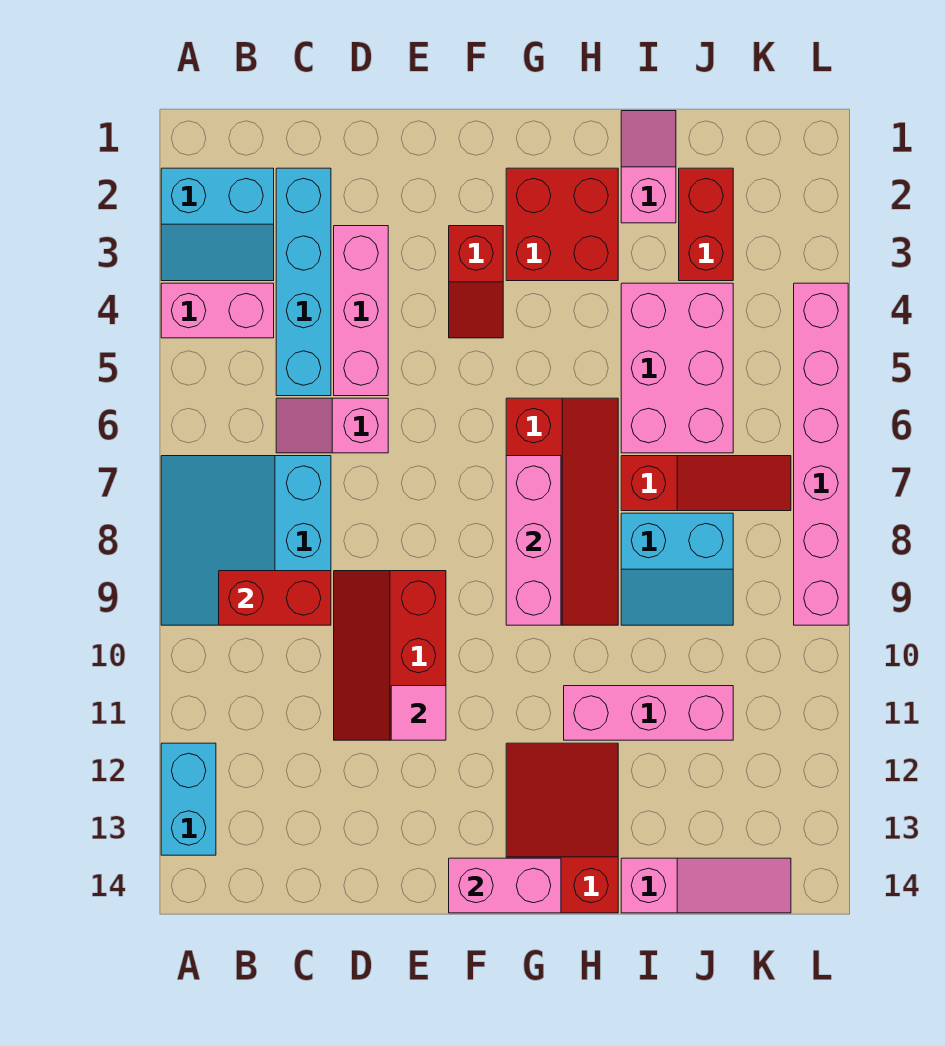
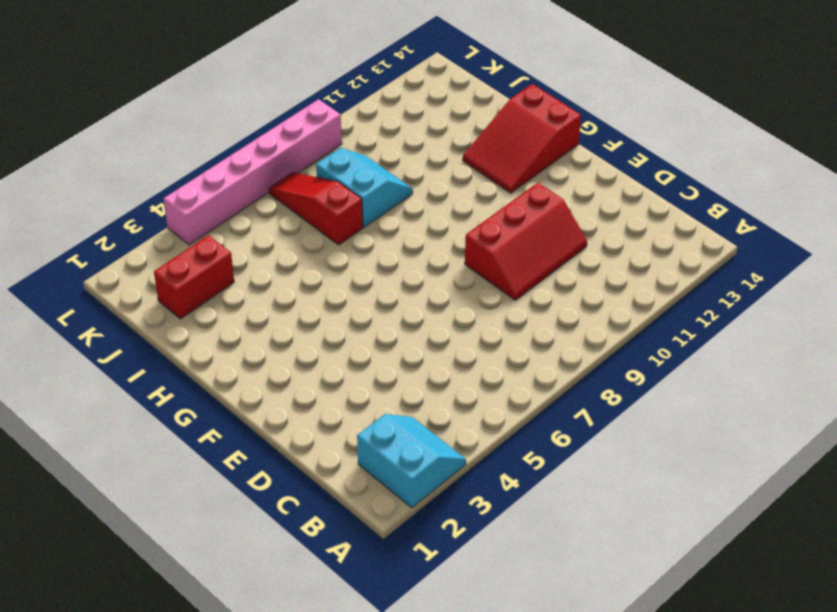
none -> pink 1x2 brick [161,283,274,338]
none -> cyan 3x3 slope [161,456,331,625]
none -> cyan 1x2 brick [161,743,216,855]

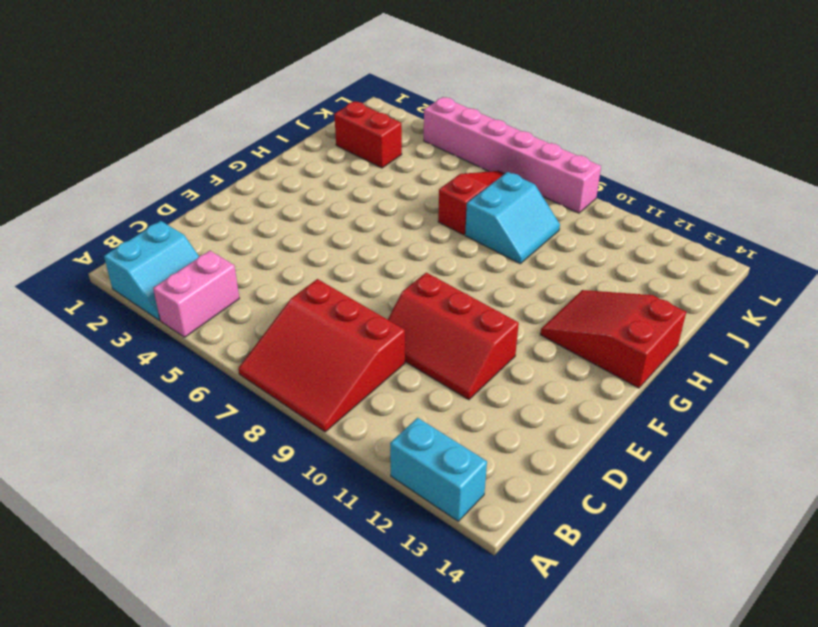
red 3x3 slope [238,279,405,432] -> cyan 3x3 slope [161,456,331,625]
none -> cyan 1x4 brick [276,168,331,396]
none -> pink 1x2 slope [276,398,388,453]
none -> pink 1x3 brick [334,226,388,396]

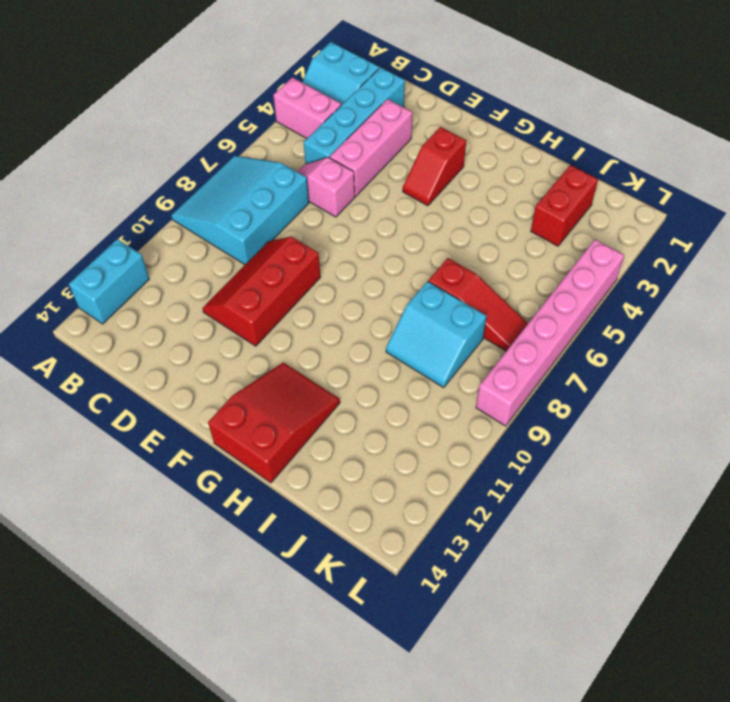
none -> red 2x2 brick [506,168,618,281]
none -> red 2x4 slope [506,398,618,625]
none -> pink 1x3 brick [564,686,733,740]

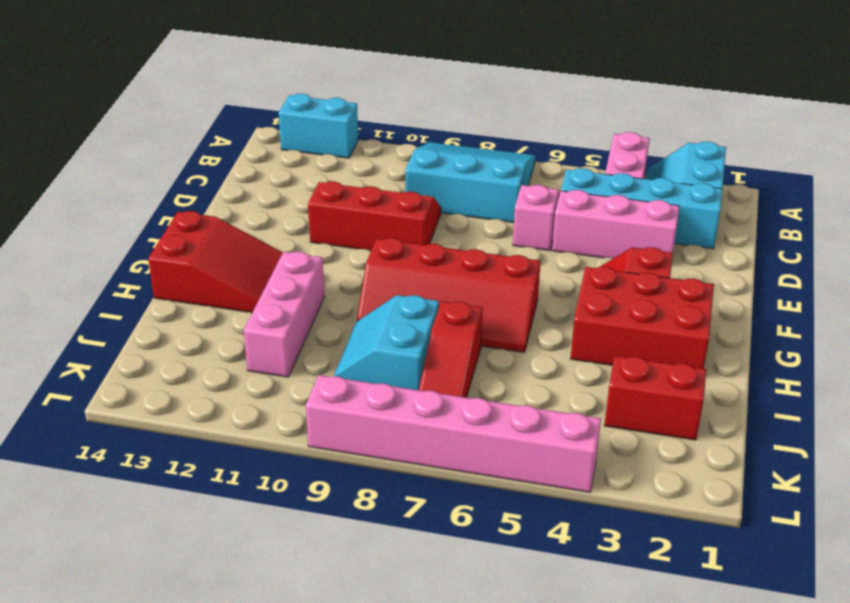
red 2x3 brick [570,267,714,369] -> red 2x2 brick [506,168,618,281]
none -> pink 1x2 slope [621,111,676,223]
none -> pink 2x3 brick [621,283,733,453]
none -> pink 1x3 slope [621,858,791,913]

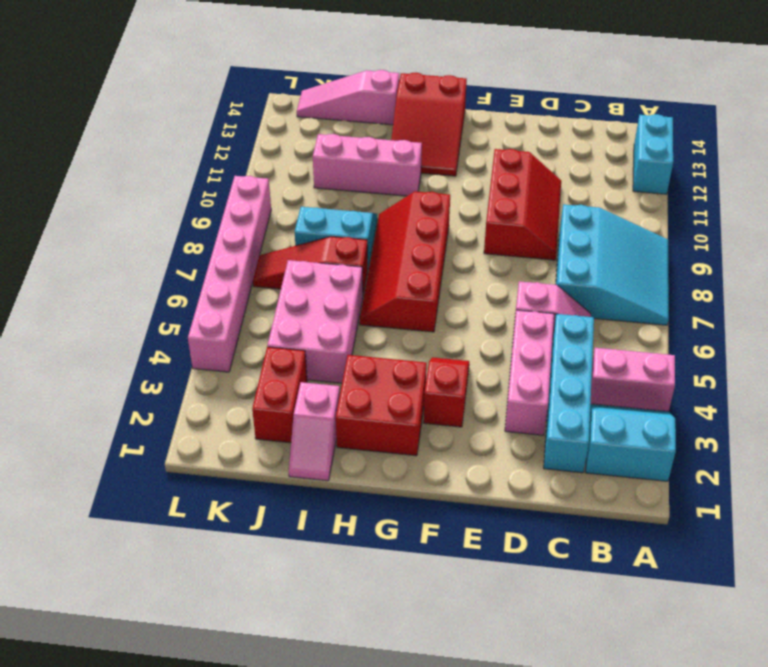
none -> red 1x2 brick [219,571,331,625]
none -> pink 1x1 tile [391,686,446,740]
none -> pink 1x2 brick [449,858,561,913]

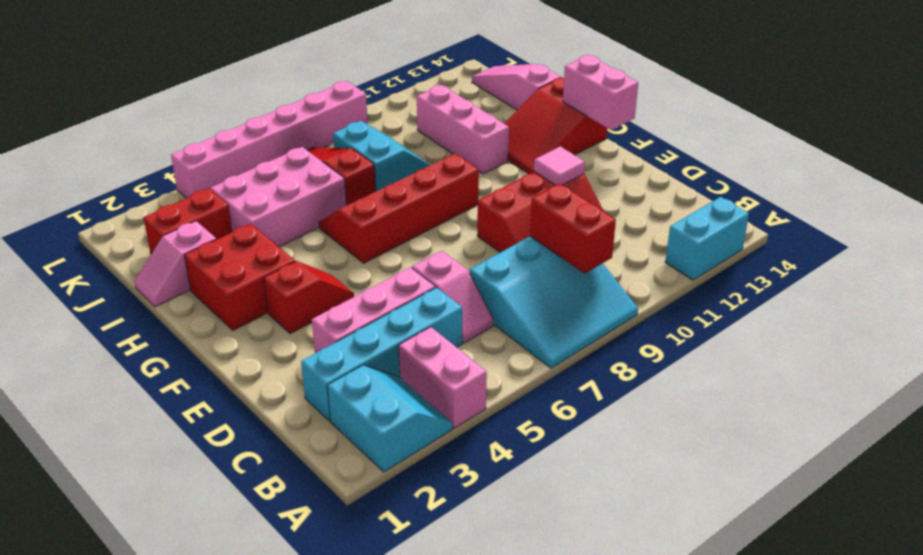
none -> pink 1x3 brick [506,456,561,625]

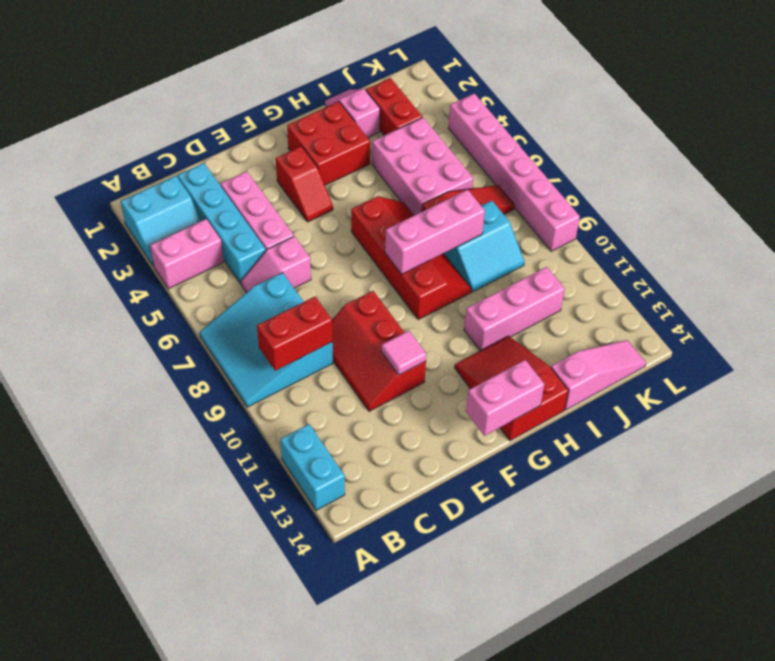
pink 1x3 brick [385,190,485,274] -> pink 1x3 brick turned to [506,456,561,625]

